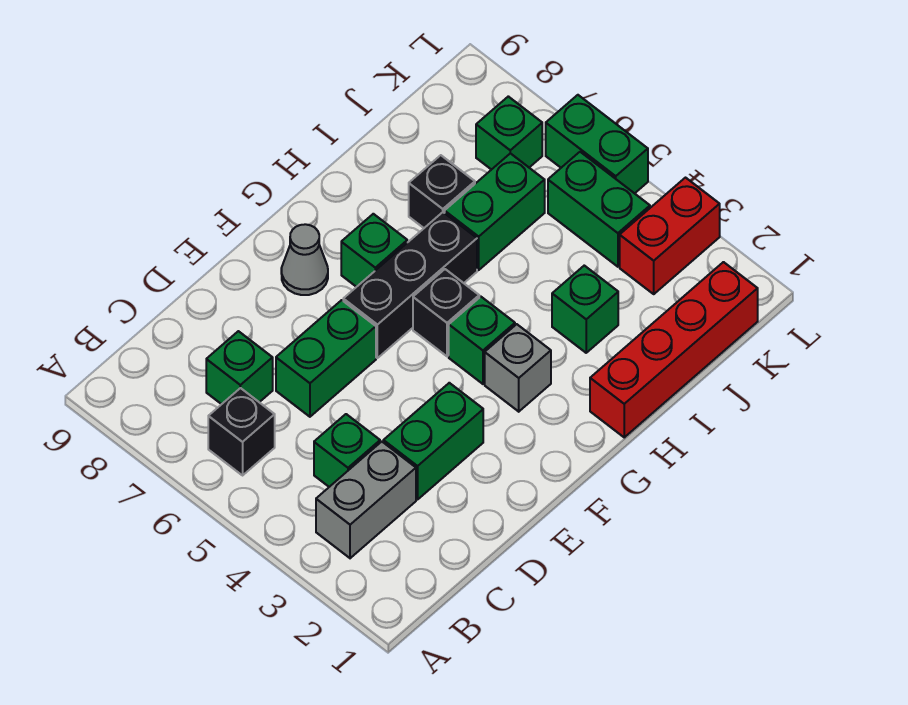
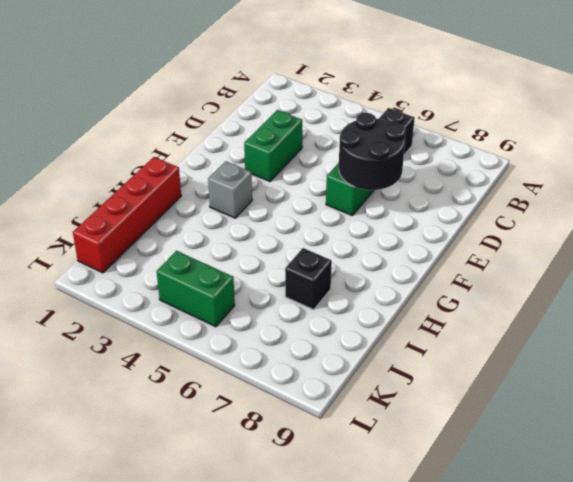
black 2x2 round brick [339,113,406,190] -> none
none -> grey 1x2 brick [316,442,416,558]
none -> green 1x1 brick [314,414,380,487]
none -> green 1x1 brick [206,331,273,404]

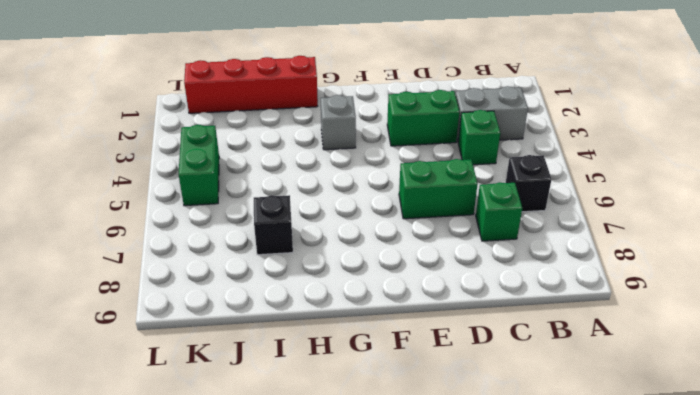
none -> black 1x3 brick [343,212,477,358]
none -> grey 1x1 cone [281,224,328,295]
none -> green 1x1 brick [449,297,515,384]

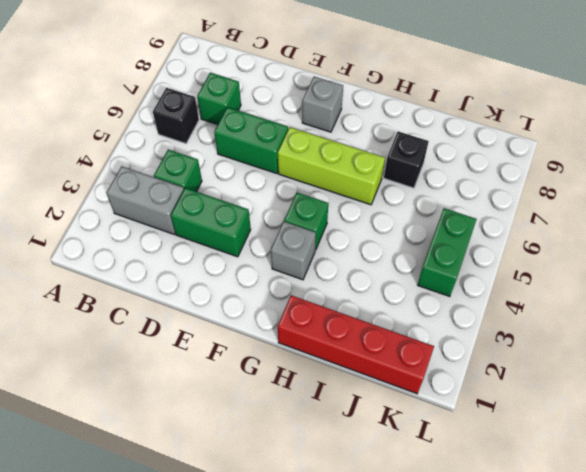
lime 1x3 brick [278,127,385,205] -> black 1x3 brick [343,212,477,358]
grey 1x1 brick [302,77,343,132] -> grey 1x1 cone [281,224,328,295]
none -> black 1x1 brick [413,269,479,356]
none -> green 1x1 brick [341,214,407,287]
none -> green 1x1 brick [552,266,618,353]

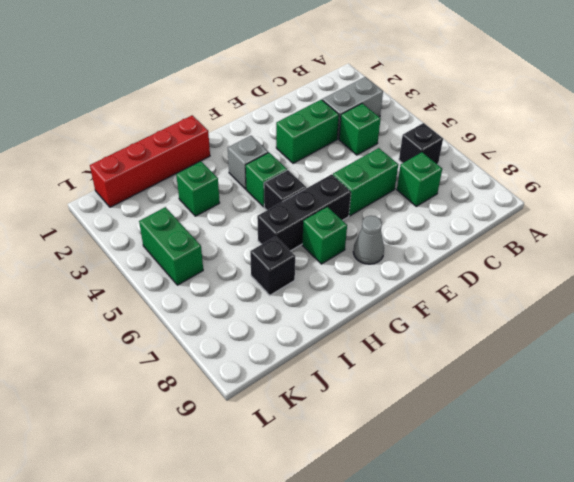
none -> green 1x2 brick [445,153,545,270]
none -> red 1x2 brick [620,178,720,294]
none -> green 1x1 brick [476,96,542,170]

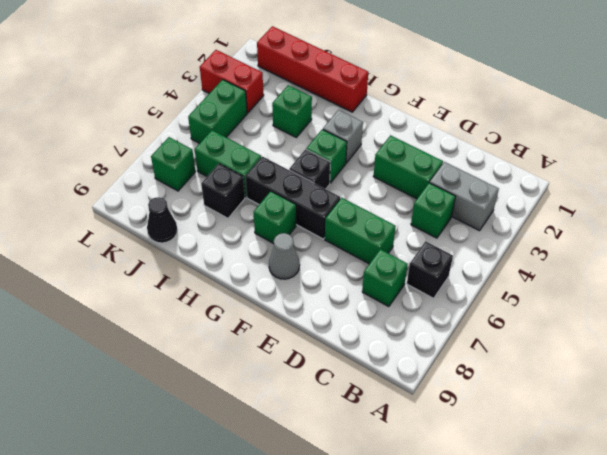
black 1x1 cone [147,197,177,243] -> none
none -> green 1x2 brick [546,95,648,193]

